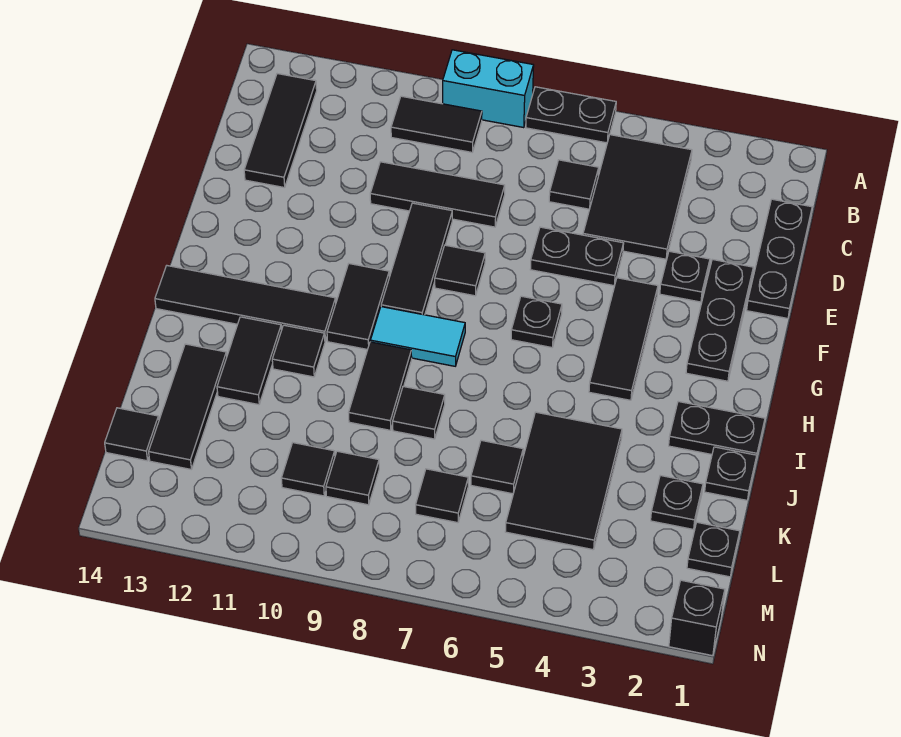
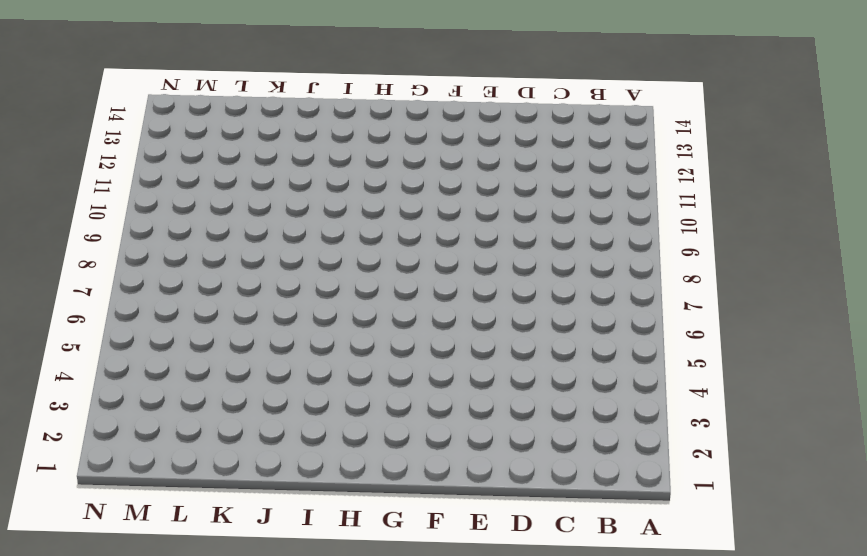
none -> black 1x2 plate [526,87,616,143]
none -> cyan 1x2 brick [443,50,534,127]
none -> black 2x3 tile [583,135,692,259]
none -> black 1x2 tile [391,96,482,152]

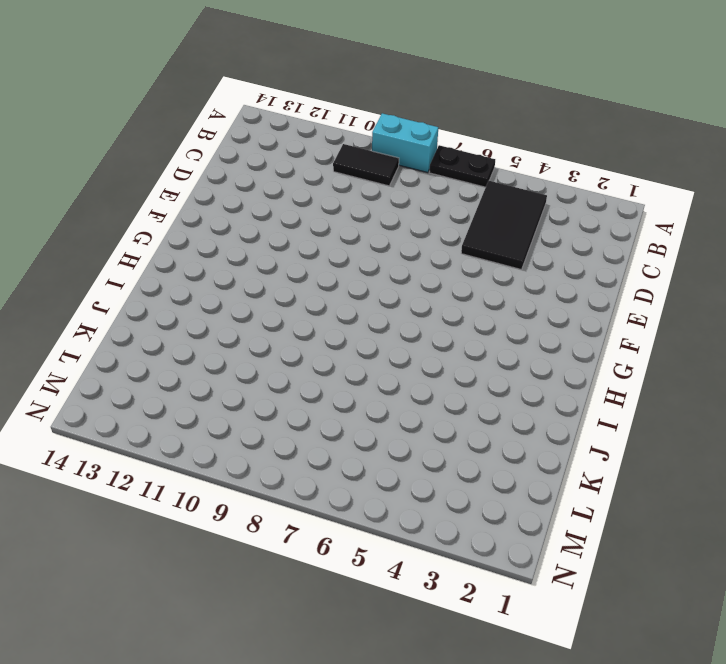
none -> black 1x3 tile [244,74,317,188]
none -> black 1x3 plate [747,199,812,318]
none -> black 1x1 tile [549,160,599,209]
none -> black 1x3 tile [370,162,505,227]

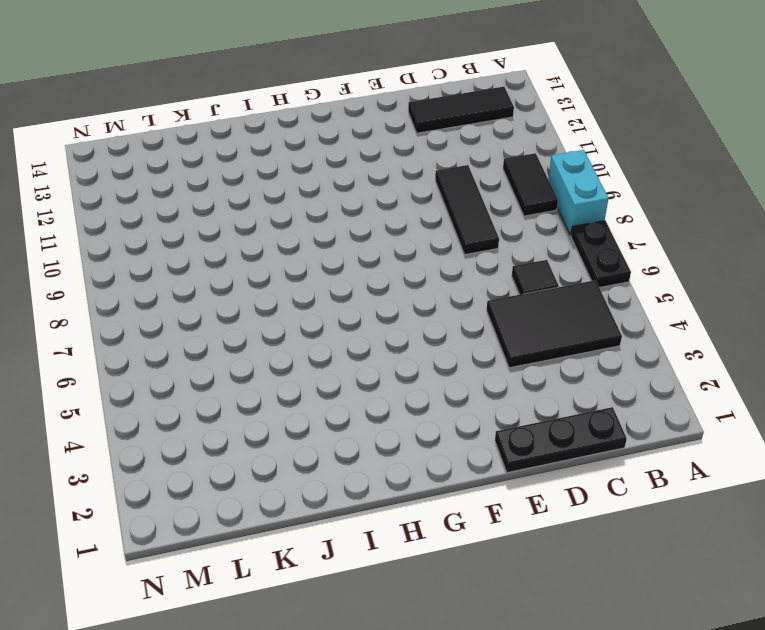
none -> black 1x3 plate [686,259,753,381]
none -> black 1x1 plate [660,251,710,302]
none -> black 1x2 plate [530,227,624,286]
none -> black 1x3 tile [381,203,452,315]

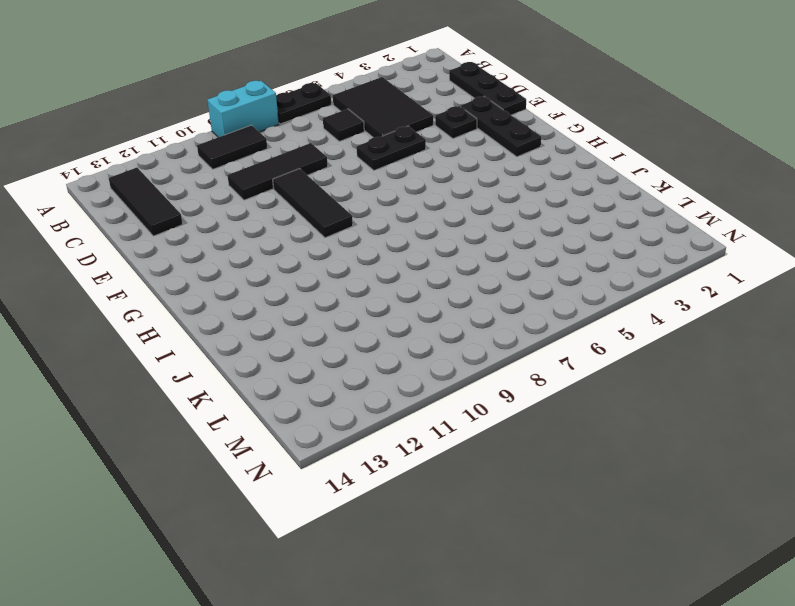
none -> black 1x3 tile [589,278,658,400]
none -> black 1x1 tile [435,245,485,296]
none -> black 1x1 plate [511,296,562,347]
none -> black 1x2 tile [327,264,389,350]

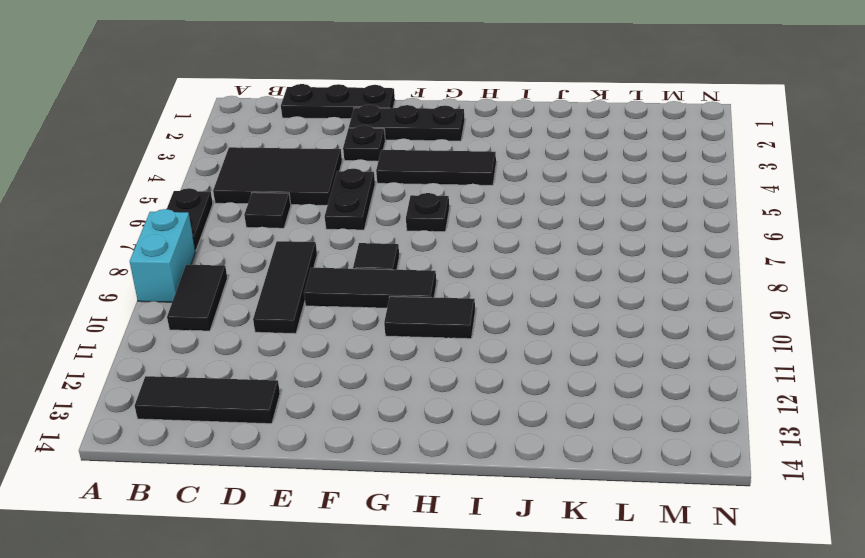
none -> cyan 1x2 tile [370,307,465,366]
none -> black 1x4 tile [155,266,336,341]
none -> black 1x2 plate [669,401,765,460]
none -> black 1x2 tile [349,342,412,430]

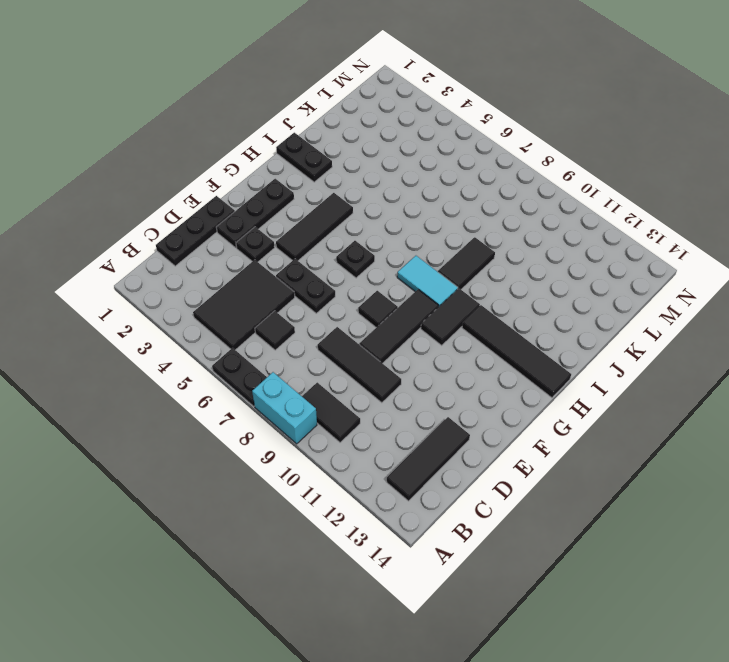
none -> black 1x1 tile [272,325,325,377]
none -> black 1x2 tile [217,317,282,405]
none -> black 1x1 plate [705,447,757,500]
none -> black 2x3 tile [505,412,622,550]

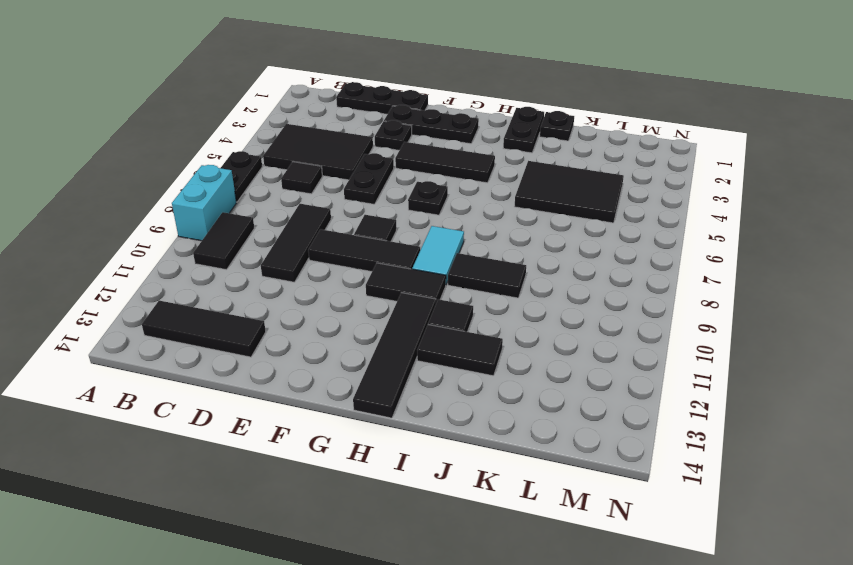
none -> black 1x1 tile [393,386,445,439]
none -> black 1x3 tile [149,344,227,469]
none -> black 1x1 plate [651,476,703,529]
none -> black 1x1 tile [471,440,523,494]

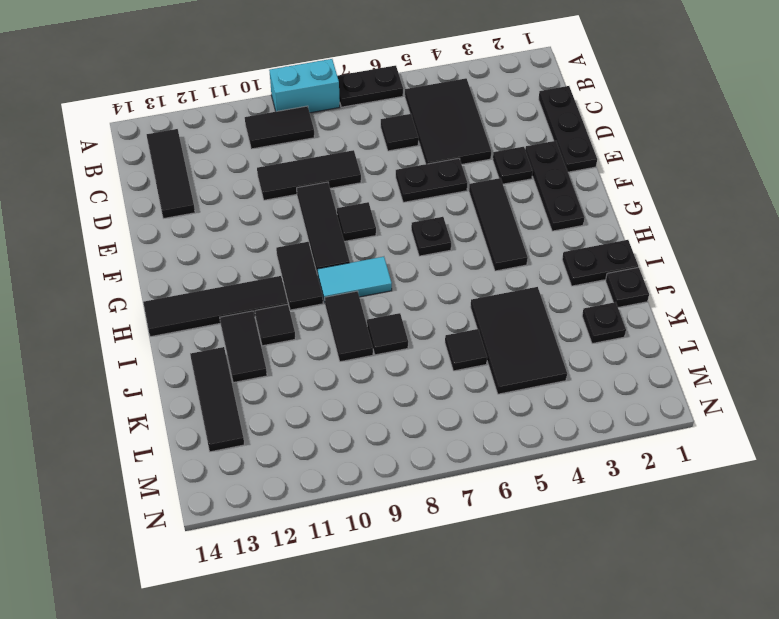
none -> black 1x1 plate [687,522,740,577]
none -> black 1x1 tile [416,469,468,523]
none -> black 1x1 tile [326,451,379,505]
none -> black 1x1 tile [281,443,335,496]

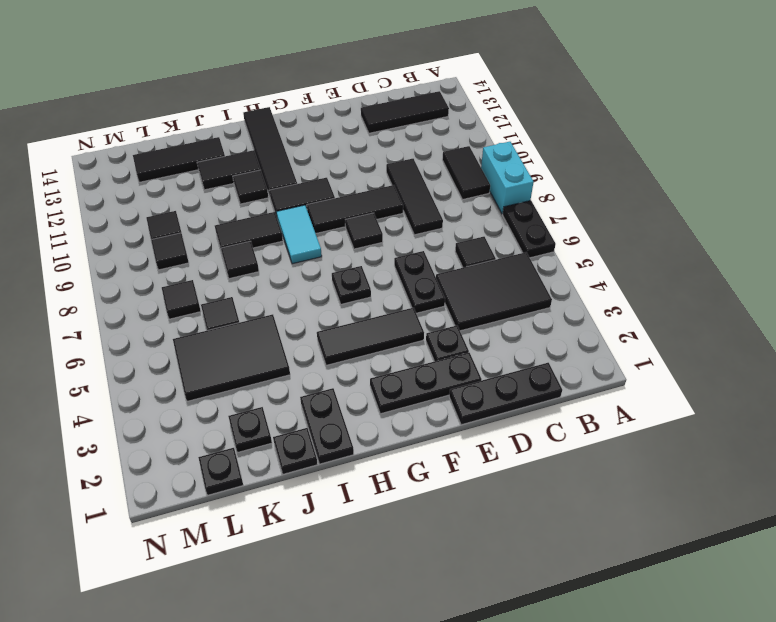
none -> black 1x1 tile [105,408,159,461]
none -> black 1x1 brick [669,580,725,656]

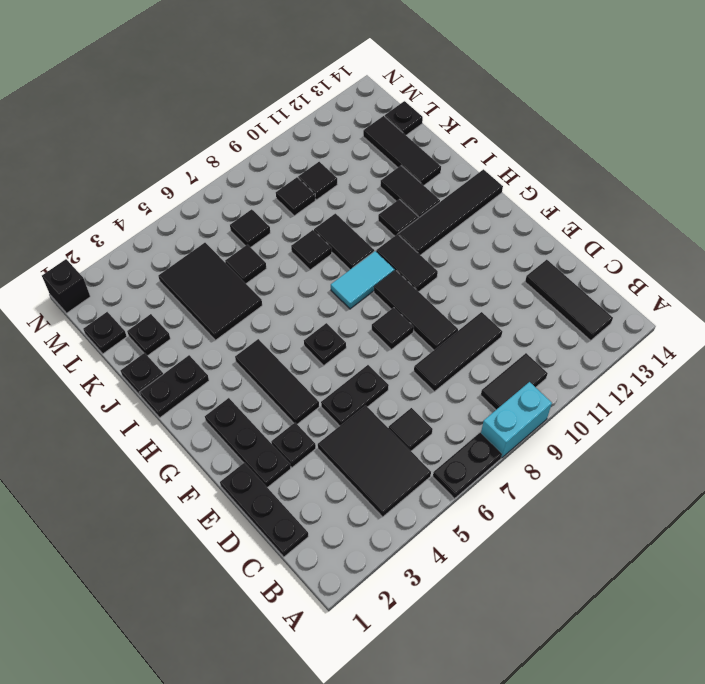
black 1x1 plate [385,101,423,135] -> black 1x1 tile [105,408,159,461]

